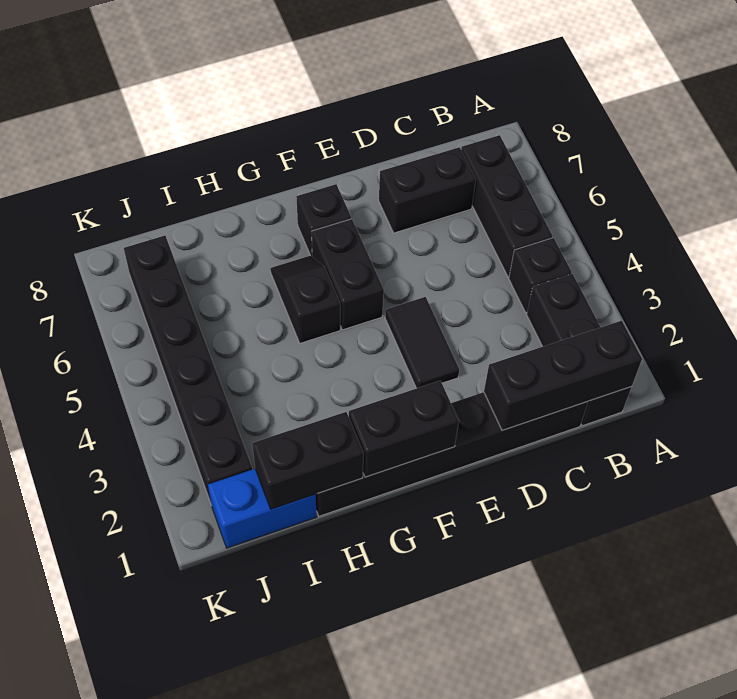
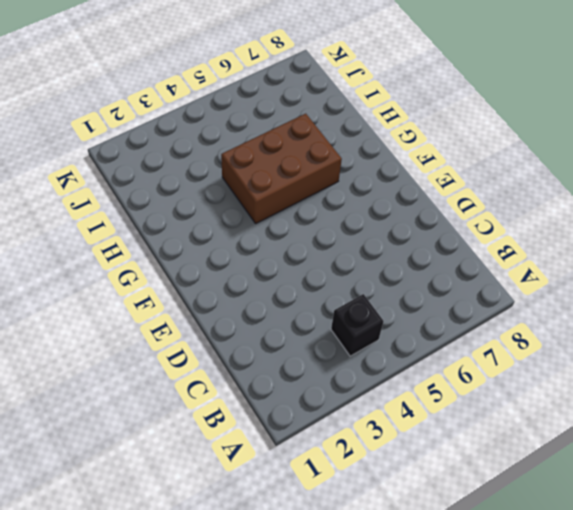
brown 2x3 brick [221,114,342,223] -> black 1x2 slope [270,256,340,343]
none -> black 1x3 brick [527,274,631,426]
none -> black 1x3 brick [461,135,553,277]
none -> black 1x6 brick [316,392,588,516]

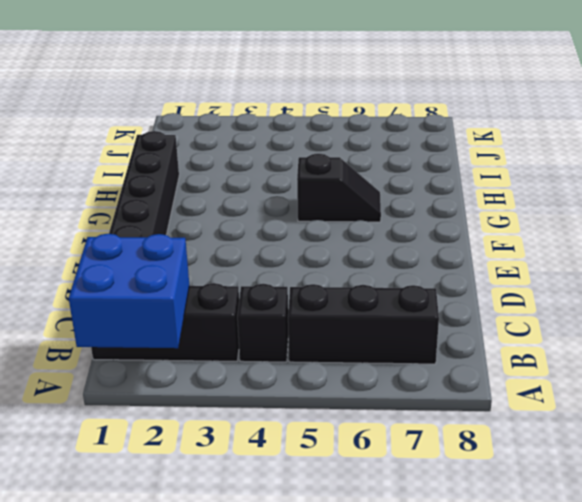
blue 2x2 brick [69,234,189,348] -> black 1x3 brick [484,321,642,430]
none -> black 1x2 brick [379,147,476,233]
none -> black 1x2 tile [385,297,459,388]
none -> black 1x2 brick [312,219,384,330]

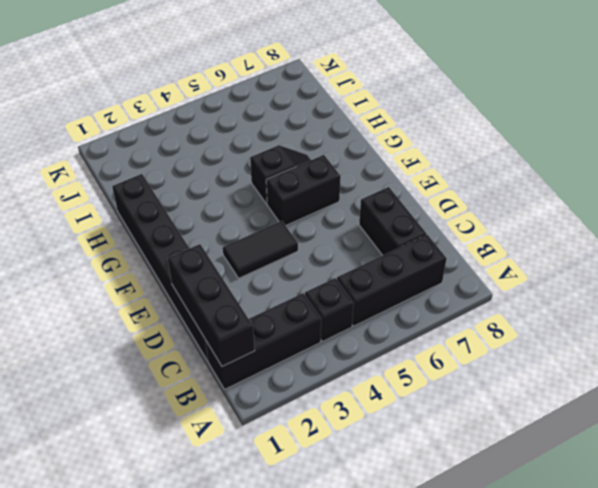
none -> black 1x1 brick [296,184,351,256]
none -> blue 1x2 brick [208,469,317,548]
none -> black 1x6 brick [124,236,252,503]

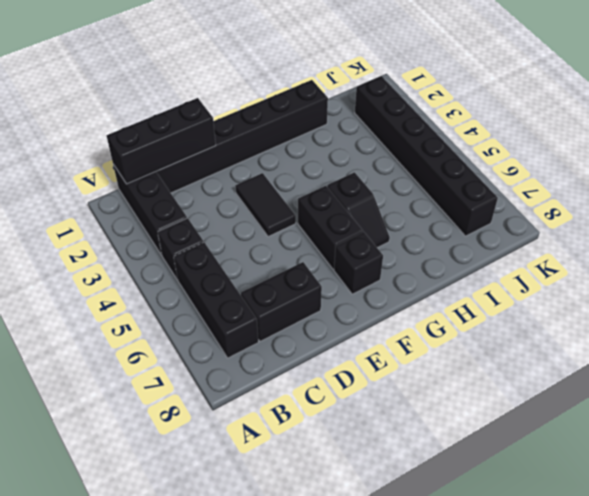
none -> blue 1x2 brick [208,469,317,548]
none -> black 1x2 brick [349,381,459,477]
none -> black 1x2 brick [252,412,364,509]

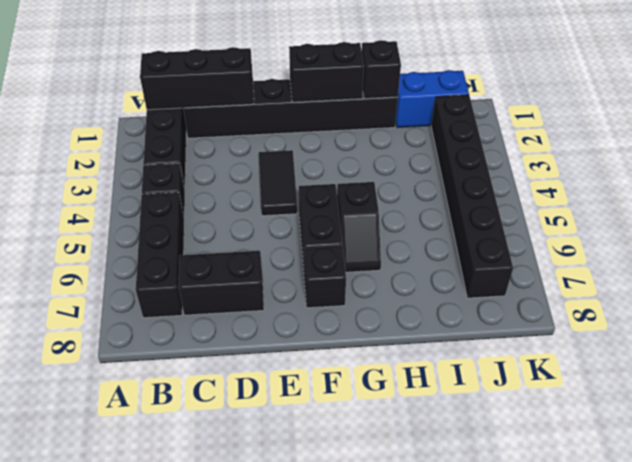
black 1x1 brick [362,40,401,99] -> black 1x2 brick [252,412,364,509]

